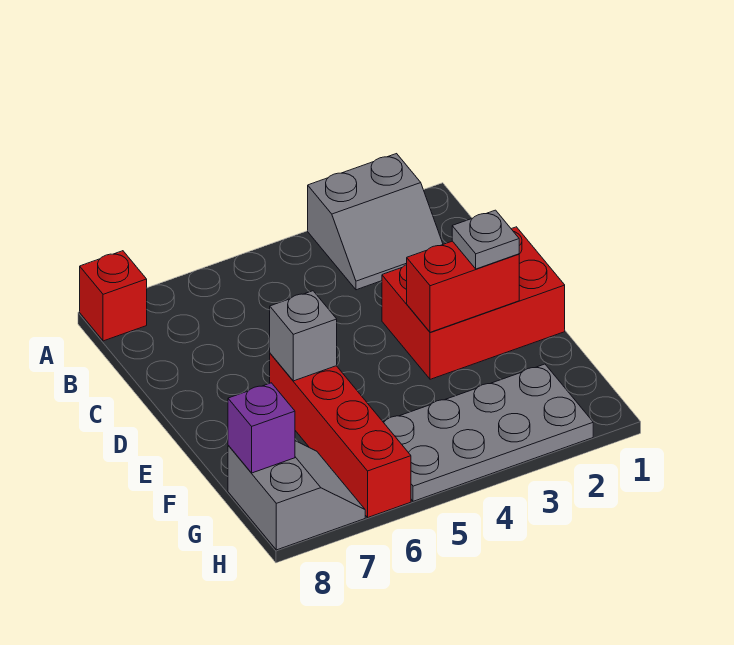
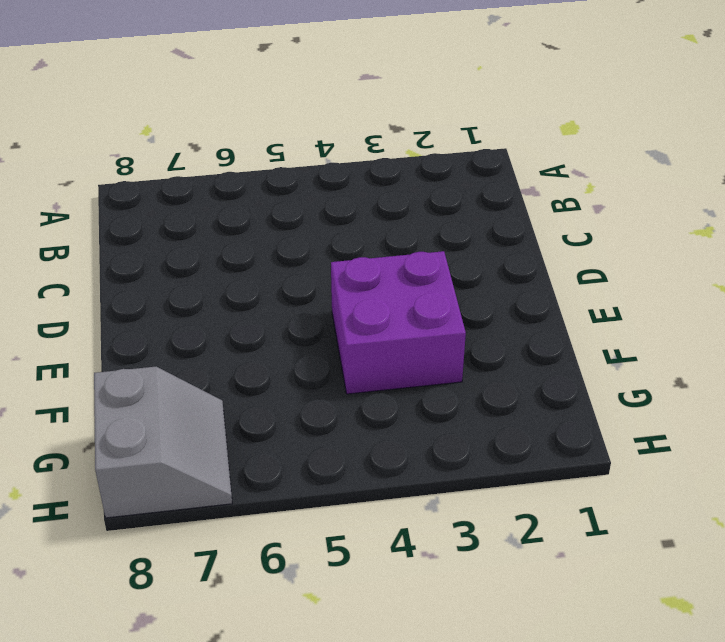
purple 2x2 brick [331,251,466,394] -> red 2x3 brick [382,227,565,379]
none -> grey 2x2 slope [308,154,443,290]
none -> red 1x1 brick [80,251,147,341]

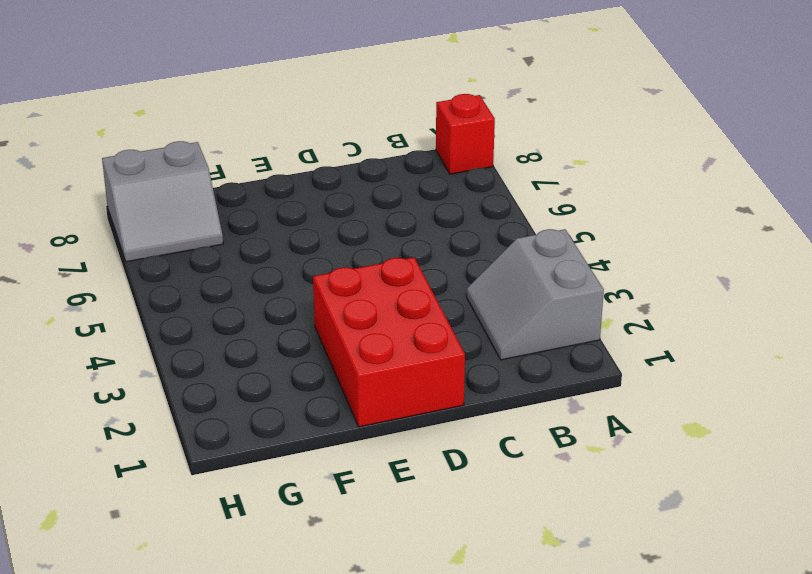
none -> red 1x4 brick [270,354,411,517]
none -> grey 2x4 plate [383,364,593,501]

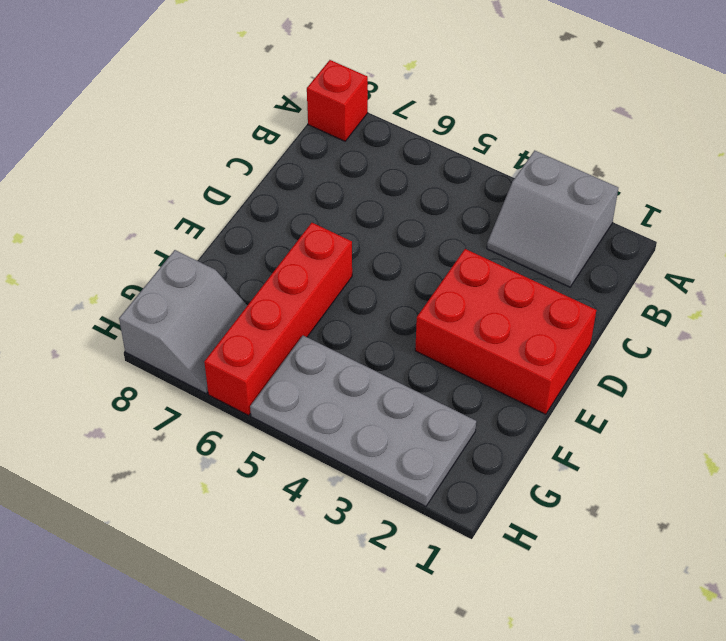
none -> red 1x2 brick [407,241,519,332]
none -> grey 1x1 brick [270,291,337,381]

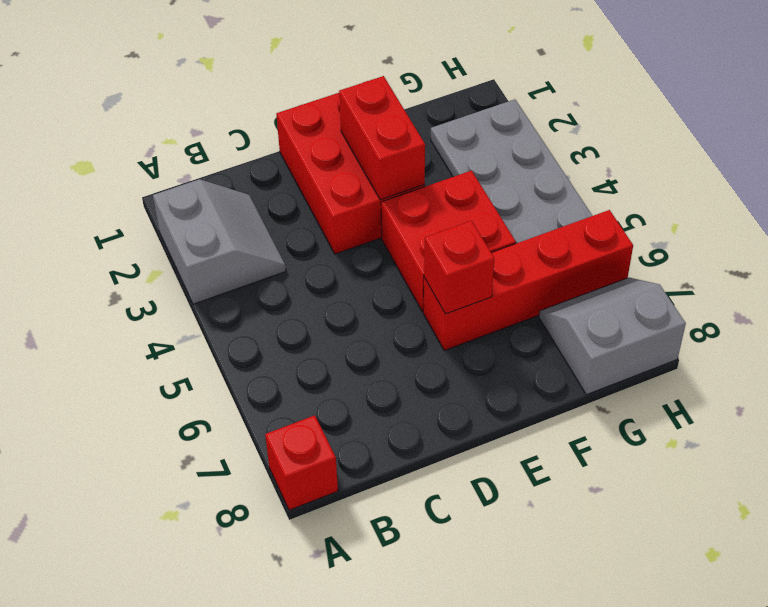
red 2x2 brick [381,171,516,312] -> none
red 1x1 brick [424,221,494,314] -> grey 1x1 brick [270,291,337,381]
none -> purple 1x1 brick [228,383,295,473]
none -> grey 1x1 plate [452,210,519,269]

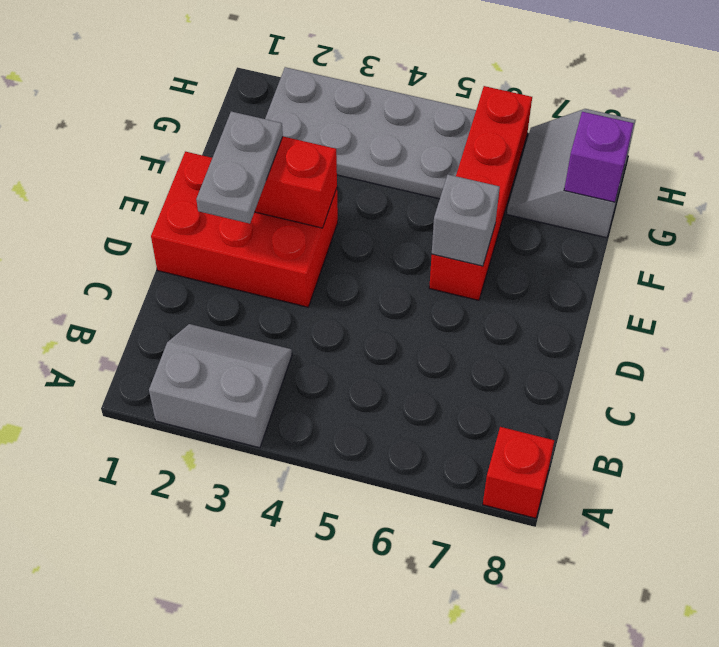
grey 1x2 plate [196,111,283,224] -> grey 1x1 plate [452,210,519,269]

